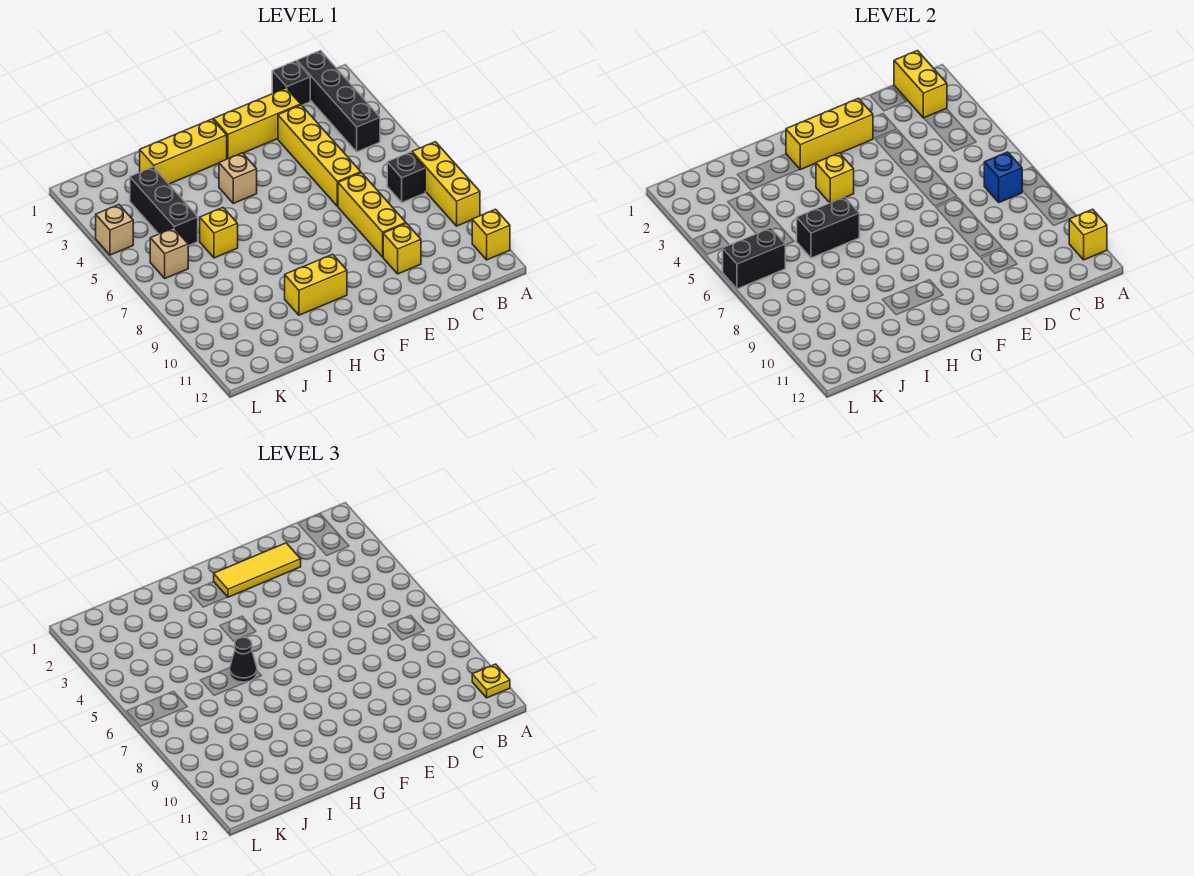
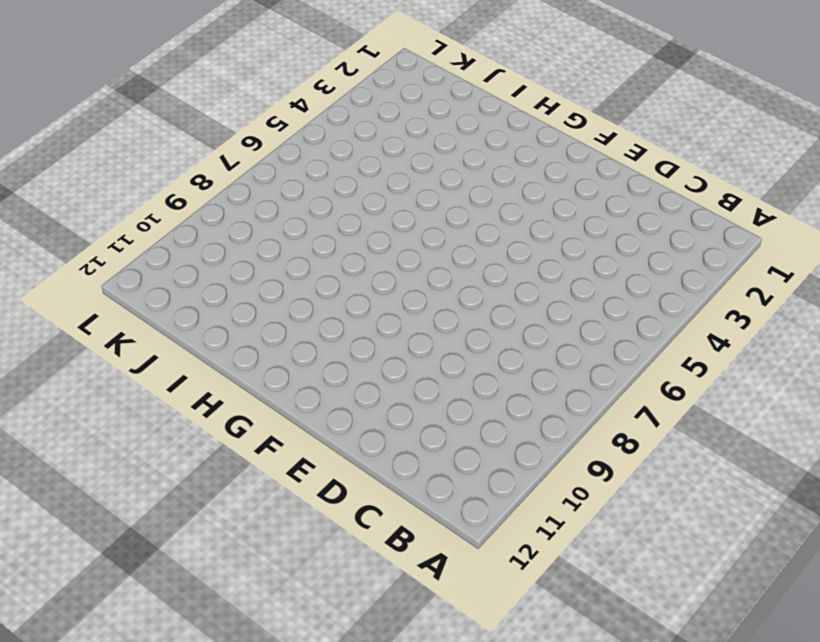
none -> yellow 1x3 brick [412,142,480,226]
none -> yellow 1x1 brick [472,209,510,260]
none -> black 1x4 brick [297,51,380,152]

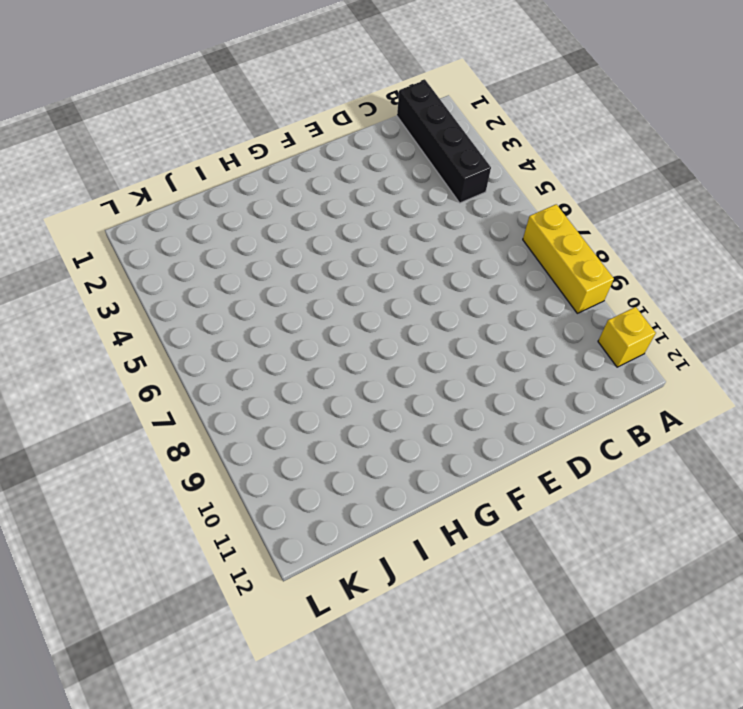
none -> black 1x1 brick [387,152,425,202]
none -> black 1x1 brick [272,61,310,105]
none -> yellow 1x3 brick [214,88,301,159]

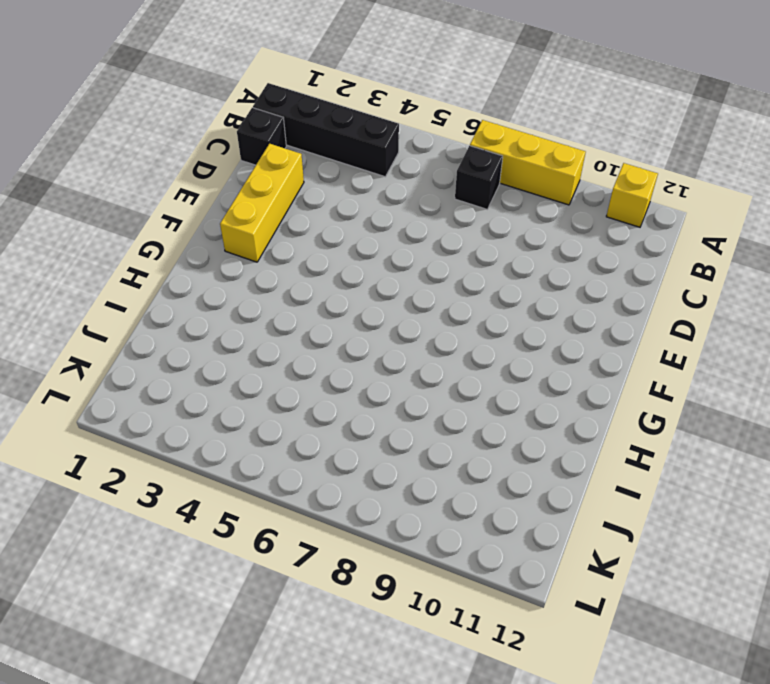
none -> yellow 1x4 brick [278,105,361,206]
none -> yellow 1x3 brick [338,173,406,257]
none -> yellow 1x1 brick [383,223,421,274]

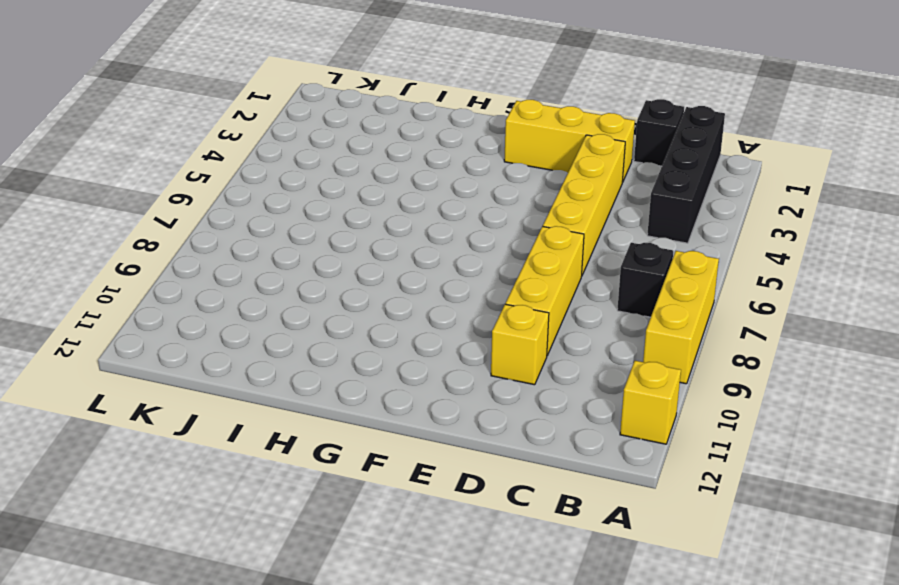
none -> yellow 1x3 brick [140,119,227,184]
none -> tan 1x1 brick [219,153,257,203]
none -> yellow 1x2 brick [285,254,347,315]

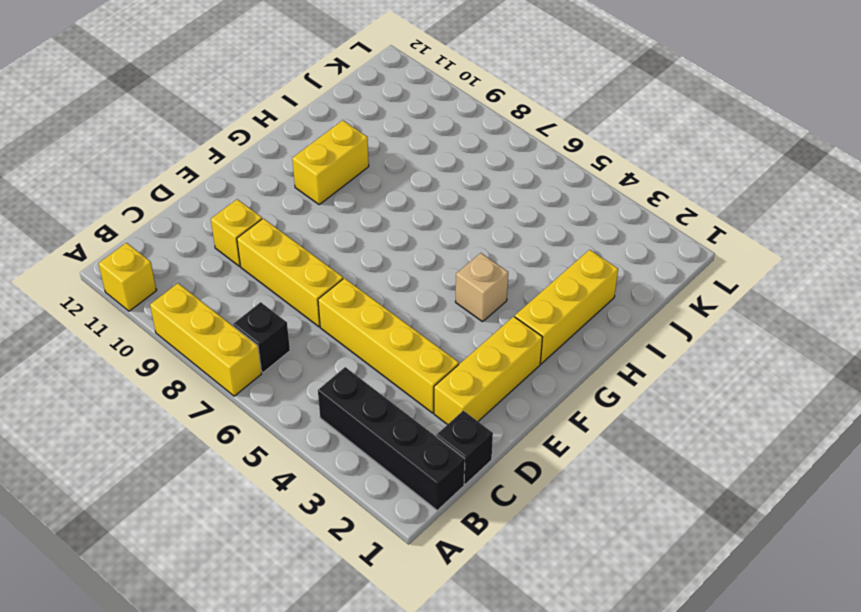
none -> yellow 1x1 brick [200,208,238,258]
none -> black 1x3 brick [130,167,198,246]
none -> tan 1x1 brick [150,228,188,278]

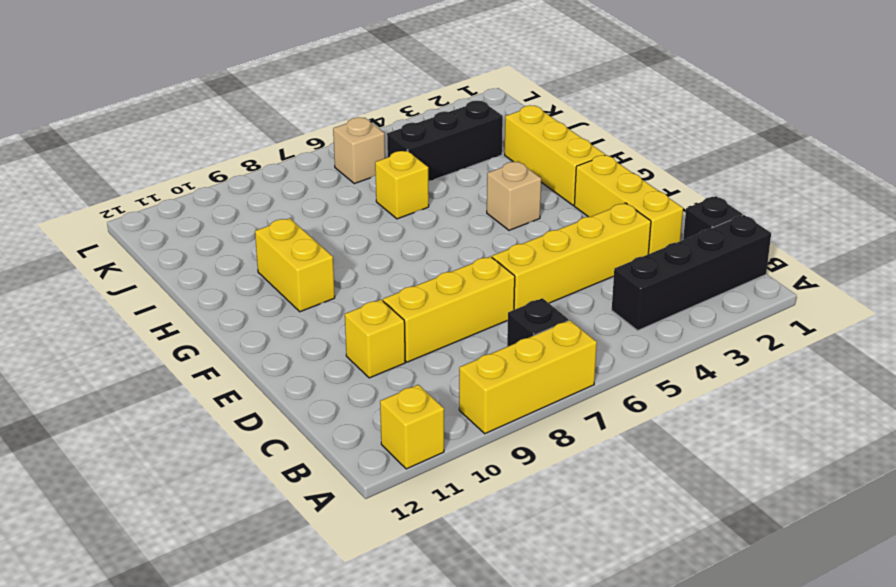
none -> tan 1x1 brick [96,205,133,255]
none -> yellow 1x1 brick [1069,209,1107,260]
none -> yellow 1x2 brick [894,51,947,118]

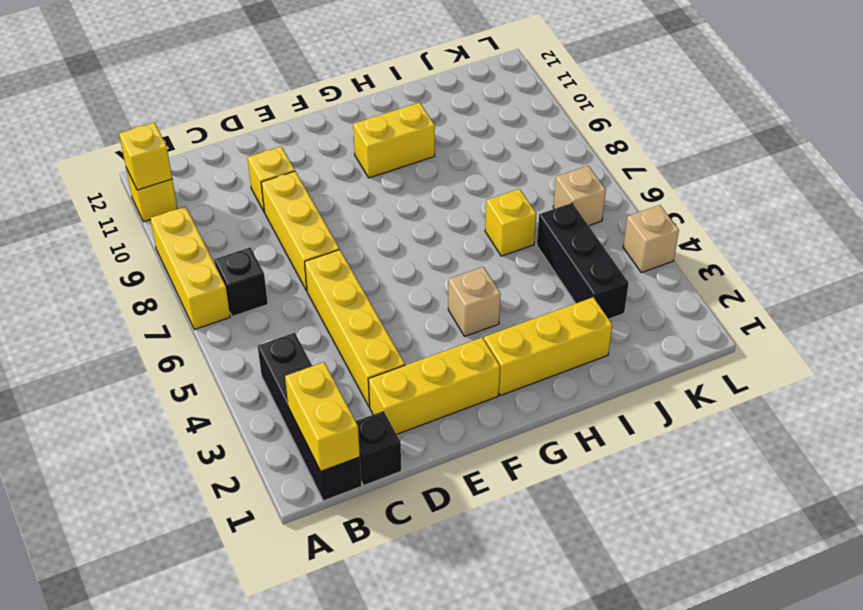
none -> blue 1x1 brick [984,152,1022,202]
none -> yellow 1x3 brick [786,98,873,170]
none -> yellow 1x1 brick [816,153,854,203]

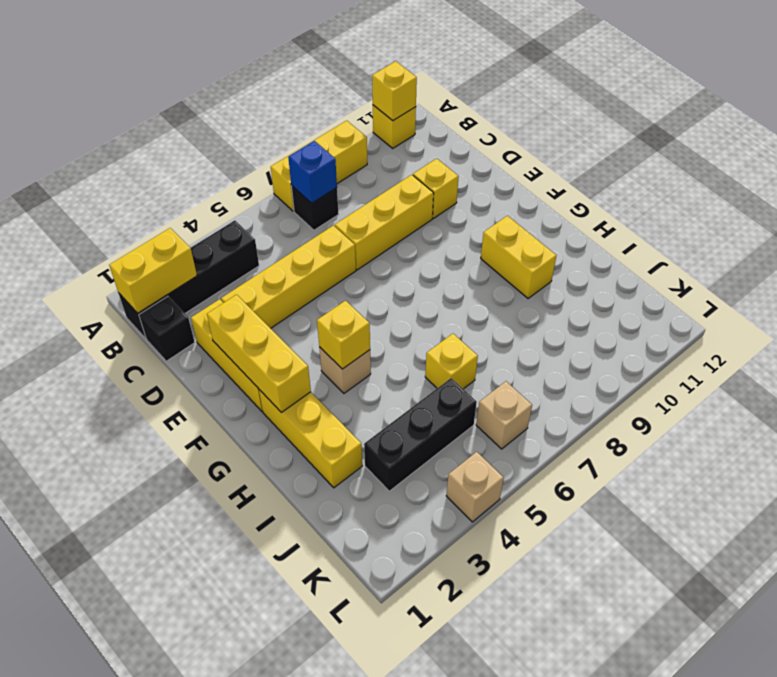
none -> black 1x2 brick [797,197,859,258]
none -> black 1x2 brick [723,228,785,289]
none -> yellow 1x1 plate [472,664,510,698]

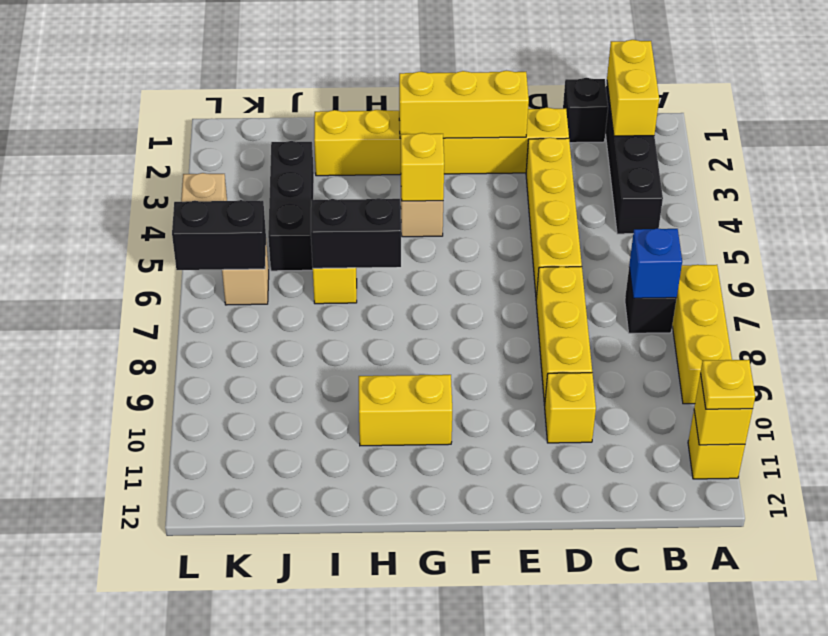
none -> yellow 1x3 tile [214,543,301,597]
none -> black 1x1 cone [230,637,257,682]

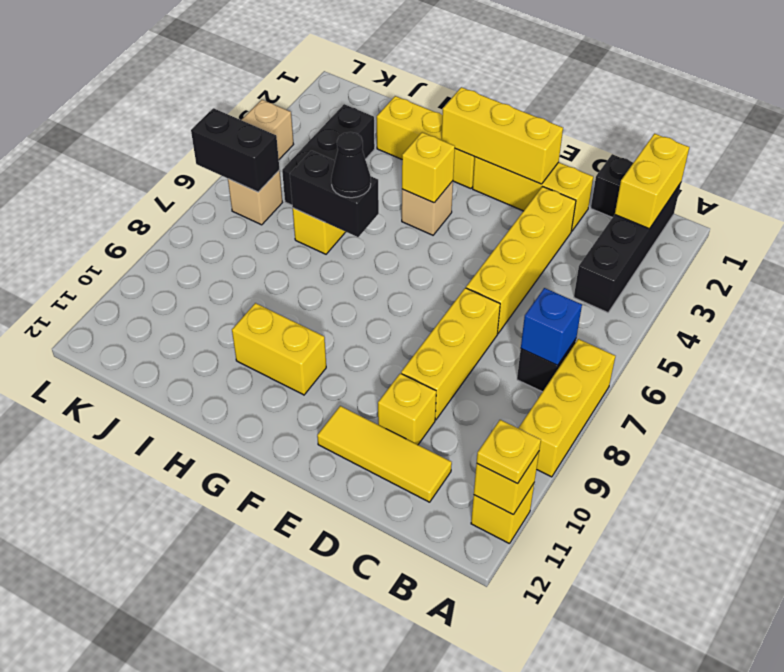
yellow 1x3 tile [317,406,452,502] -> yellow 1x3 tile moved to [214,543,301,597]

